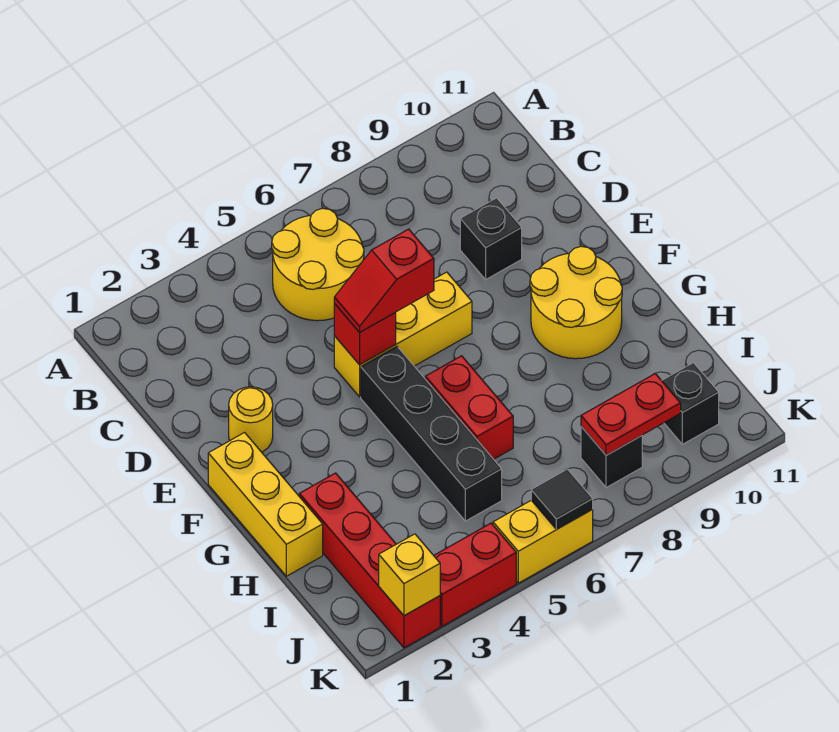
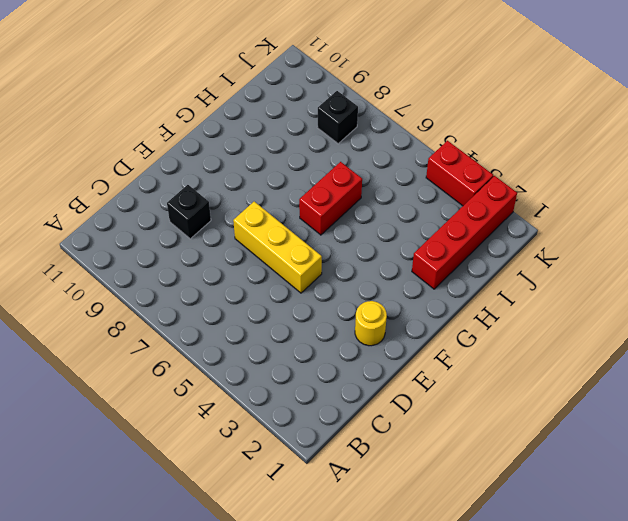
none -> yellow 2x2 round brick [272,208,364,321]
none -> yellow 1x3 brick [208,433,323,576]
none -> black 1x4 brick [361,346,502,521]

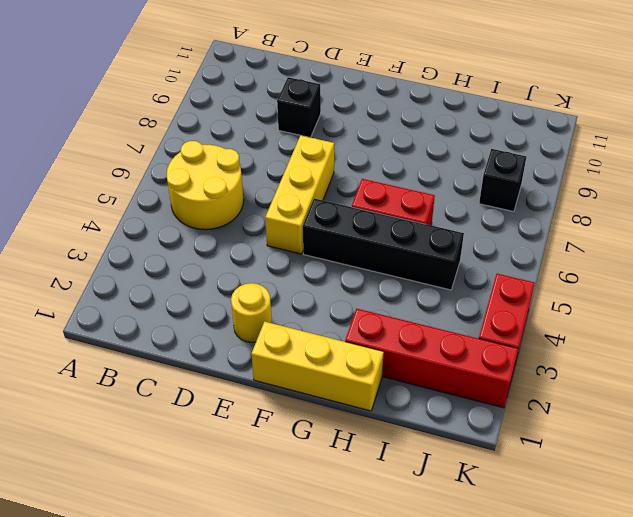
none -> yellow 2x2 round brick [530,246,622,359]
none -> black 1x1 brick [662,363,719,444]
none -> yellow 1x2 brick [493,500,593,583]

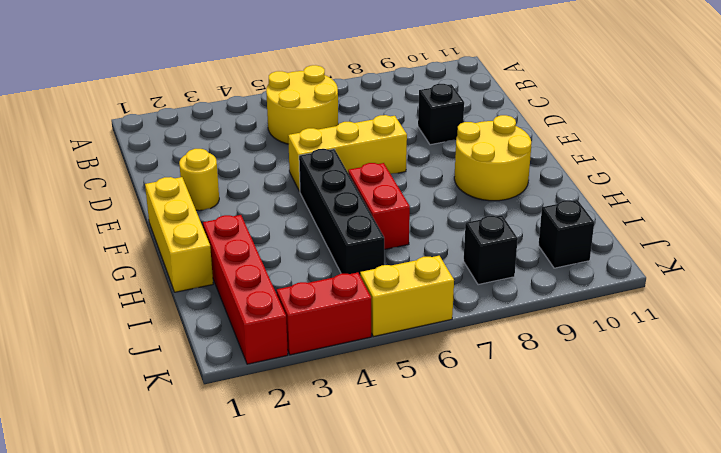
none -> red 1x1 brick [334,304,396,365]
none -> red 1x2 plate [581,374,681,455]
none -> yellow 1x1 brick [379,534,440,616]

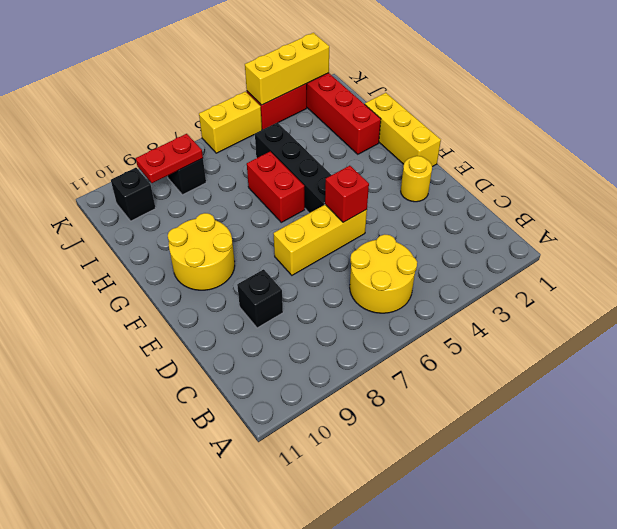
yellow 1x3 brick [245,33,329,105] -> yellow 1x1 brick [379,534,440,616]
none -> black 1x1 tile [531,469,593,529]
none -> red 1x2 slope [334,229,434,332]

